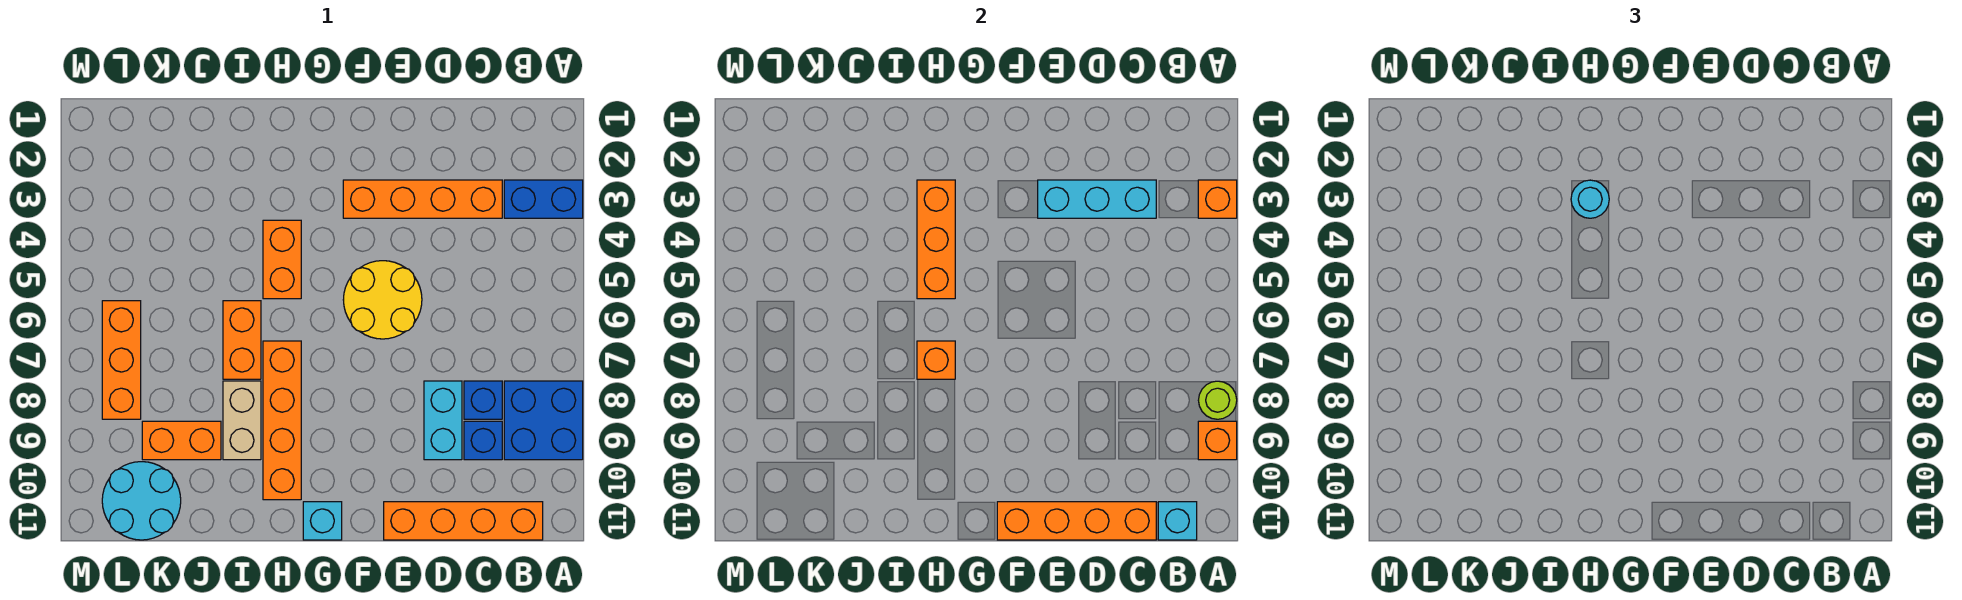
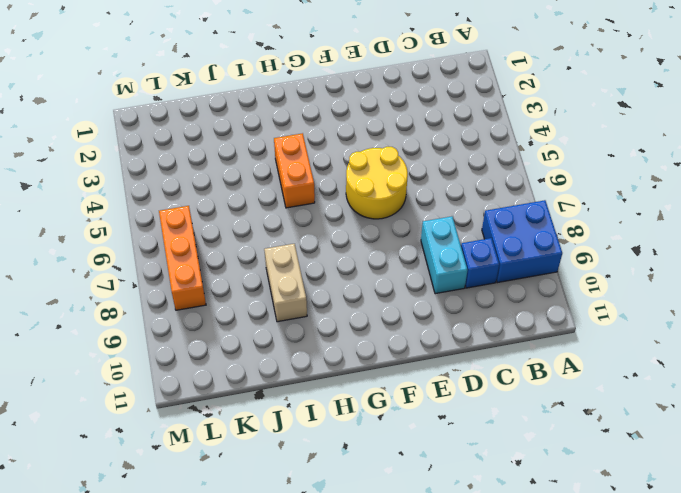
none -> blue 1x2 brick [504,180,583,218]
none -> orange 1x4 brick [384,502,543,540]
none -> orange 1x4 brick [343,180,502,218]

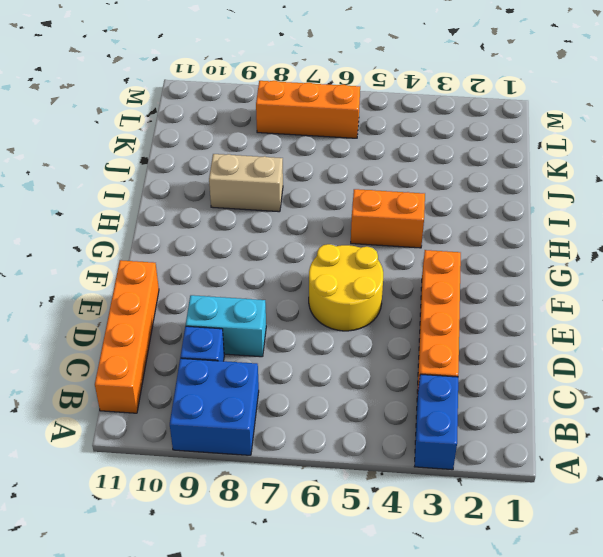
none -> blue 1x1 brick [464,381,502,419]
none -> cyan 1x1 brick [303,502,342,540]
none -> orange 1x4 brick [263,341,301,500]

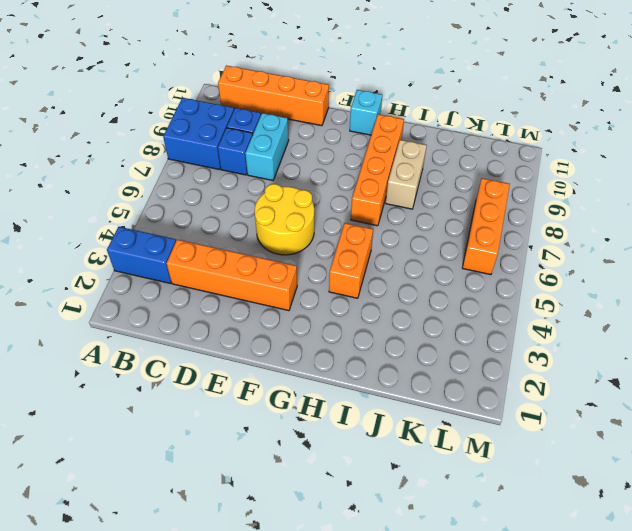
none -> orange 1x2 brick [223,301,261,379]
none -> orange 1x2 brick [142,421,221,460]
none -> cyan 2x2 round brick [102,462,181,540]

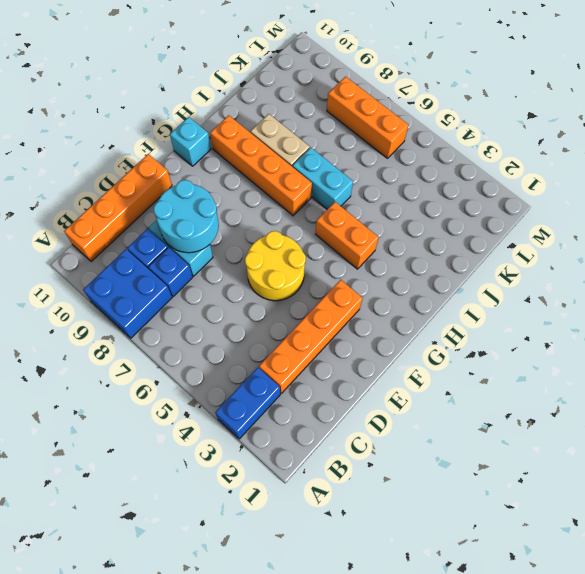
cyan 2x2 round brick [154,180,219,253] -> cyan 2x2 round brick moved to [102,462,181,540]
cyan 1x2 brick [293,148,353,209] -> orange 1x2 brick [223,301,261,379]
none -> orange 1x2 brick [142,421,221,460]
none -> orange 1x1 brick [1198,180,1237,218]
none -> lime 1x1 round brick [1198,381,1237,419]

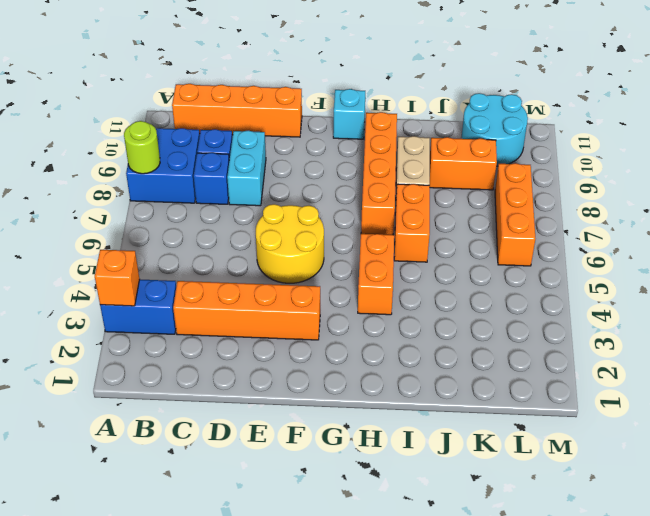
none -> orange 1x1 brick [1198,421,1237,460]
none -> cyan 1x1 brick [1158,502,1197,540]
none -> cyan 1x3 brick [1038,180,1156,218]

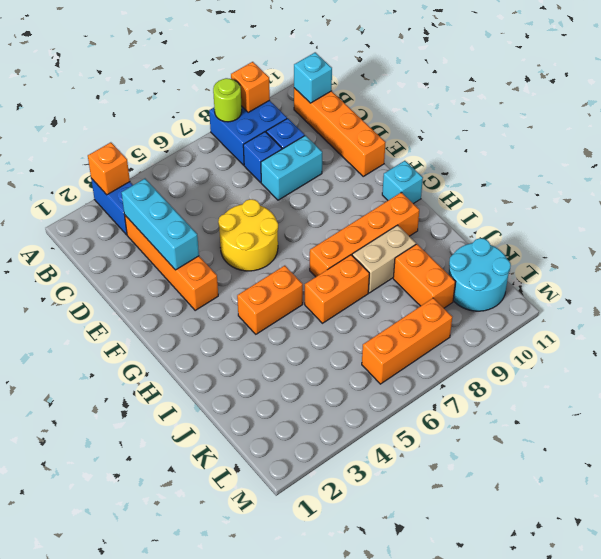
none -> orange 1x4 brick [997,502,1156,540]
none -> orange 1x3 brick [917,180,955,299]
none -> orange 1x1 brick [917,341,955,379]

